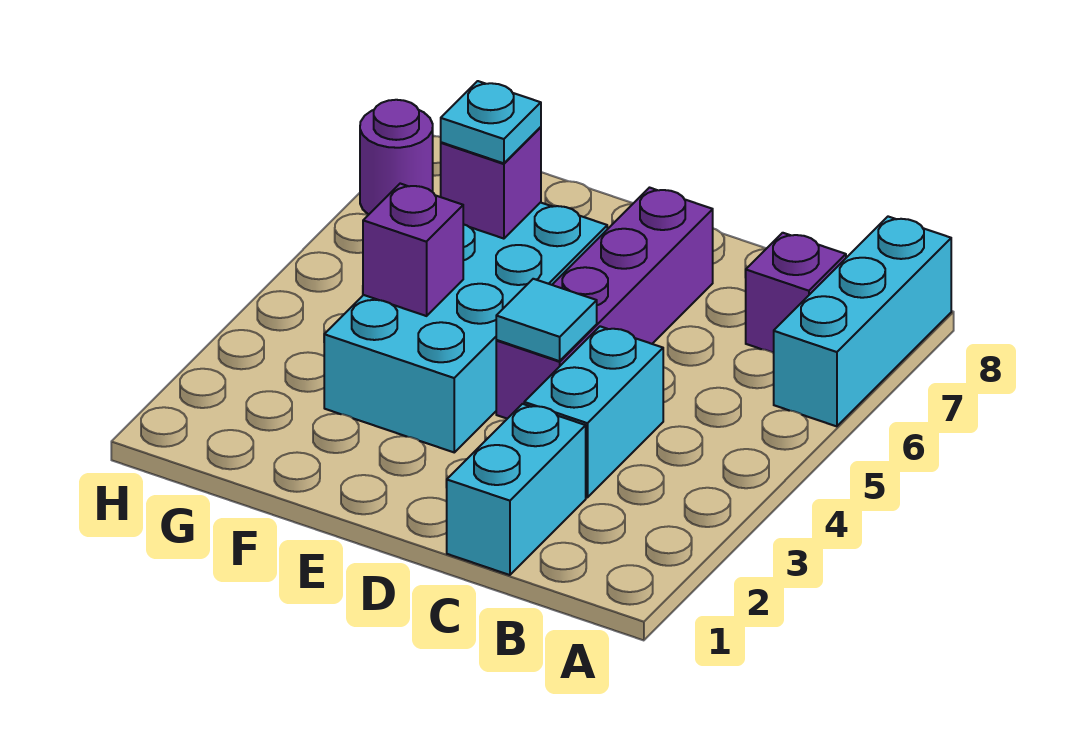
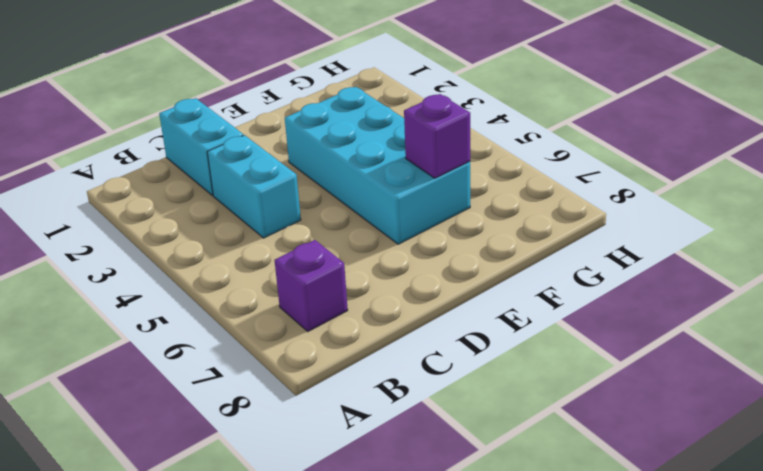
none -> cyan 1x3 brick [774,217,951,426]
none -> purple 1x4 brick [496,188,713,419]

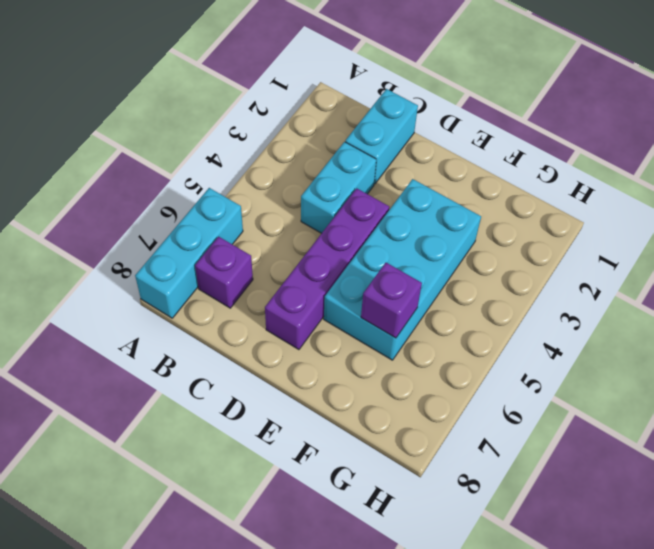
none -> purple 1x1 round brick [360,100,433,215]
none -> cyan 1x1 tile [496,279,597,361]

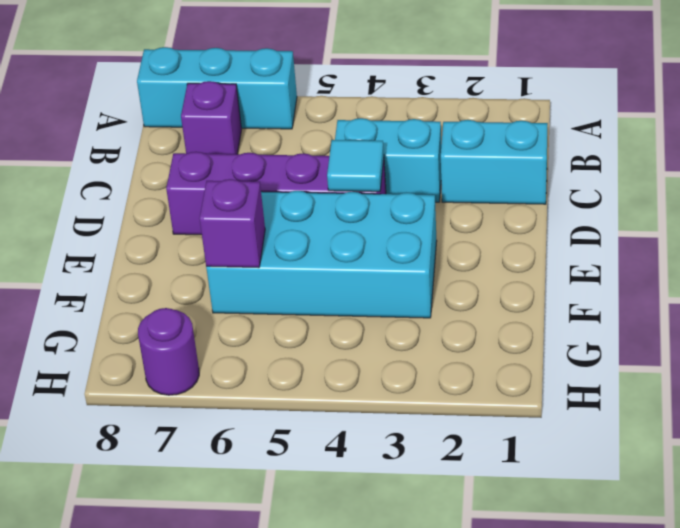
none -> purple 1x1 brick [363,184,463,316]
none -> cyan 1x1 plate [441,81,541,163]

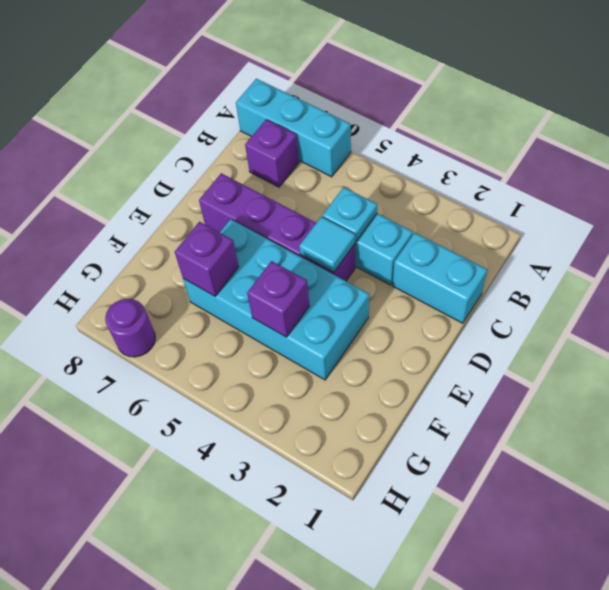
cyan 1x1 plate [322,187,377,241] -> cyan 1x1 plate moved to [441,81,541,163]

